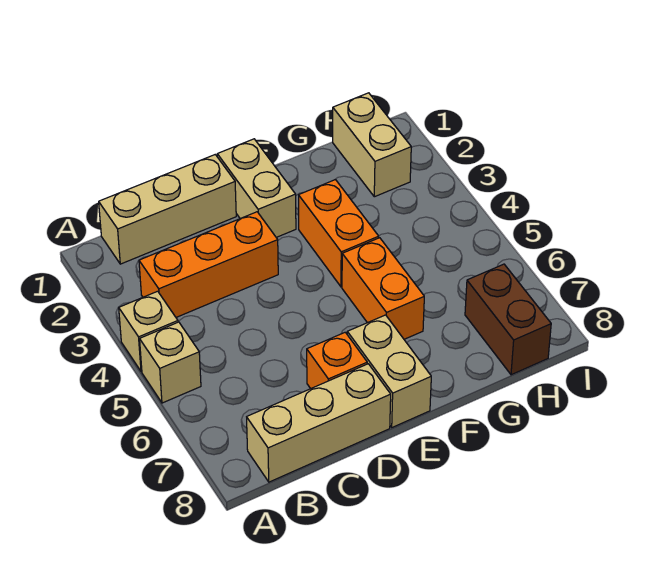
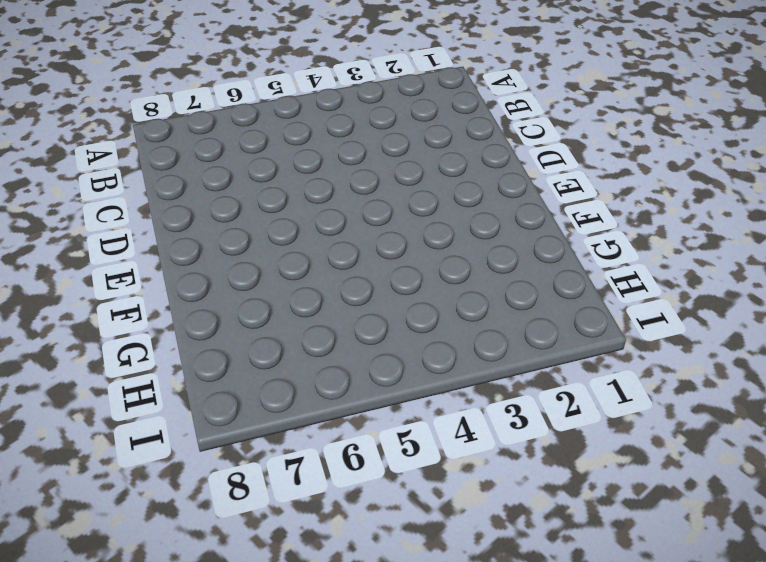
none -> tan 1x1 brick [119,291,178,372]
none -> tan 1x1 brick [140,322,201,403]
none -> tan 1x3 brick [99,155,236,264]

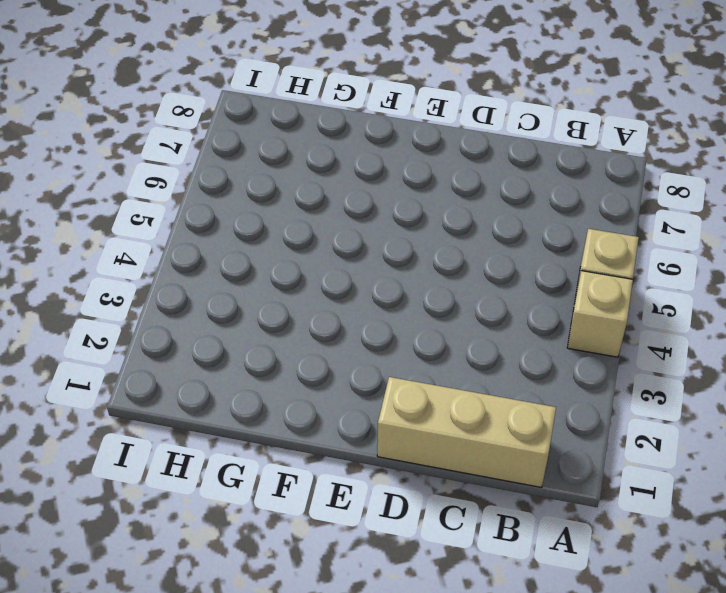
none -> orange 1x3 brick [139,212,278,317]
none -> tan 1x3 brick [247,364,391,482]
none -> orange 1x1 brick [307,332,367,389]

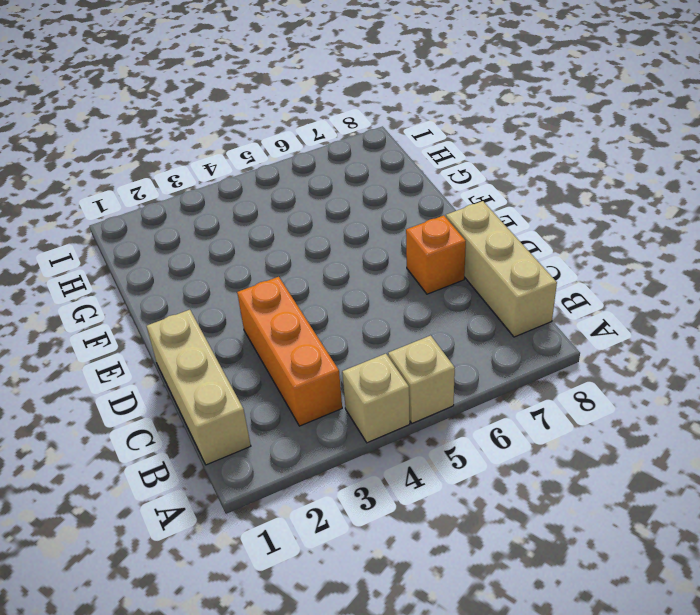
none -> tan 1x2 brick [217,139,296,237]
none -> tan 1x2 brick [347,315,431,427]
none -> orange 1x2 brick [299,180,379,287]

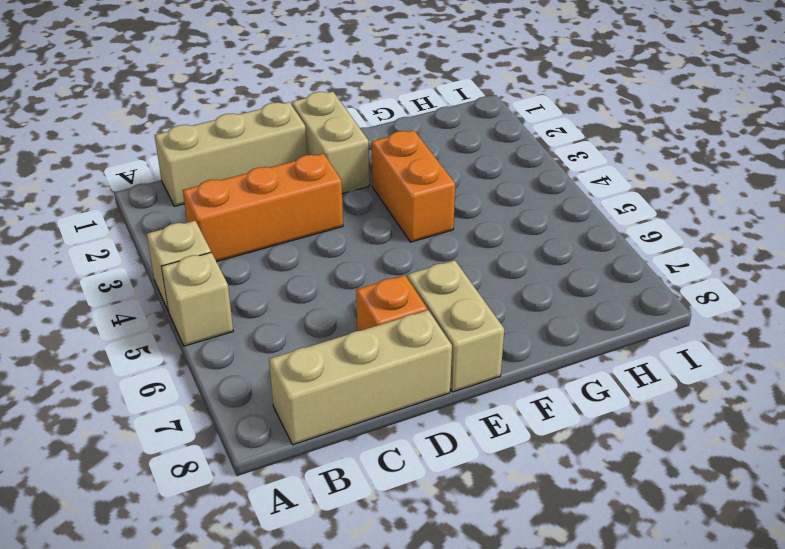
none -> orange 1x2 brick [342,238,424,339]
none -> tan 1x2 brick [333,93,411,197]
none -> brown 1x2 brick [465,264,551,375]

